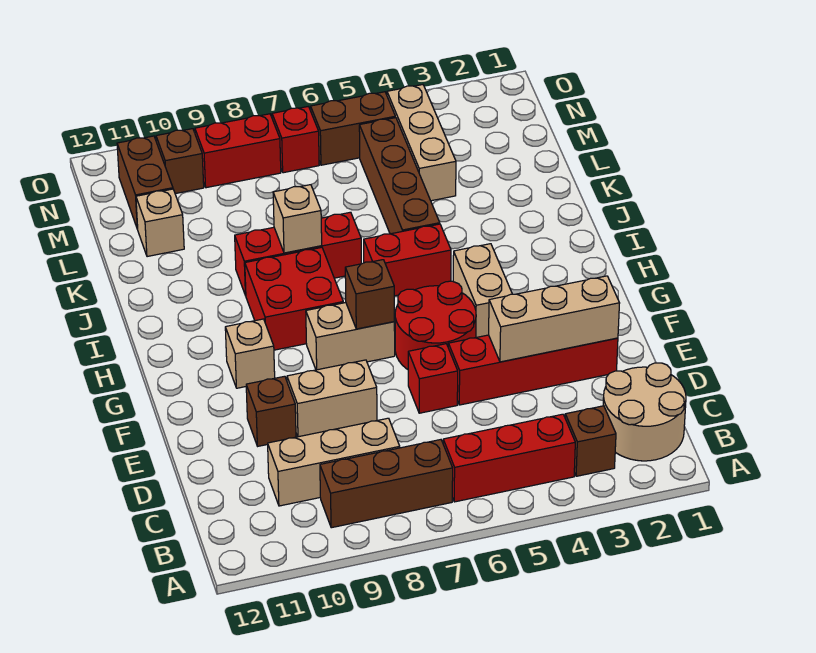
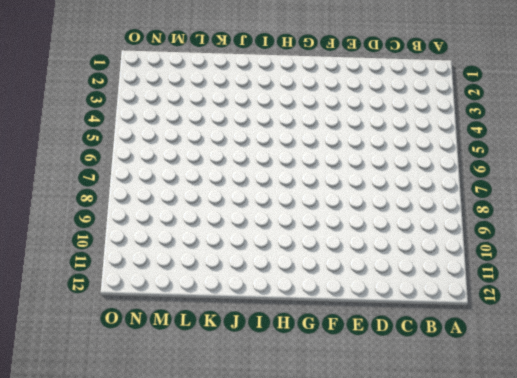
none -> tan 2x2 round brick [603,363,686,461]
none -> brown 1x1 brick [565,406,616,476]
none -> red 1x3 brick [443,414,575,502]

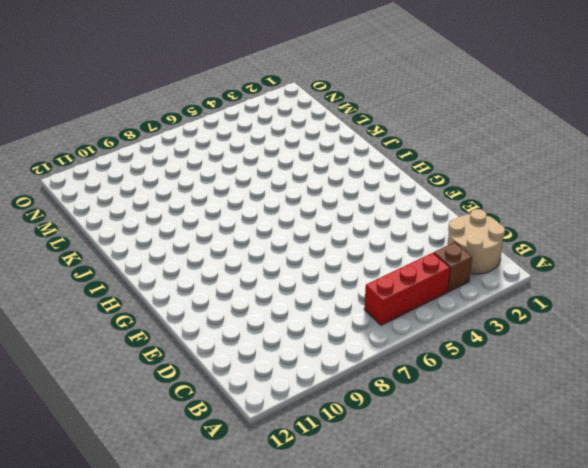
none -> brown 1x3 brick [320,440,453,528]
none -> tan 1x3 brick [268,418,400,506]
none -> red 1x4 brick [448,335,618,405]

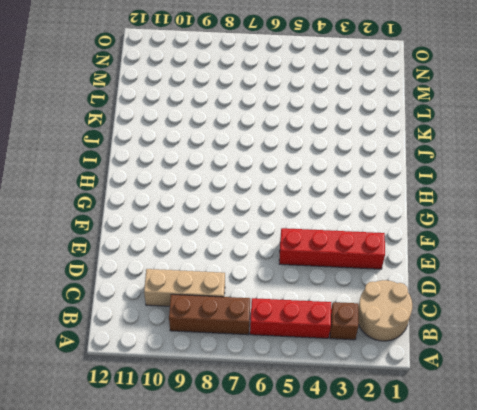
none -> red 1x1 brick [408,344,458,413]
none -> tan 1x2 brick [287,360,377,437]
none -> brown 1x1 brick [246,376,296,446]

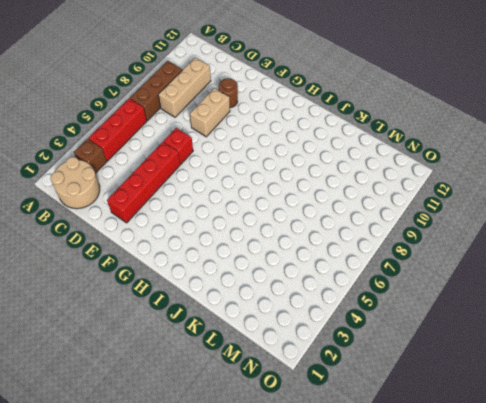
brown 1x1 round brick [219,78,238,108] -> brown 1x1 brick [246,376,296,446]
none -> red 2x2 round brick [395,281,476,369]
none -> tan 1x2 brick [453,244,512,337]
none -> tan 1x2 brick [306,303,395,370]

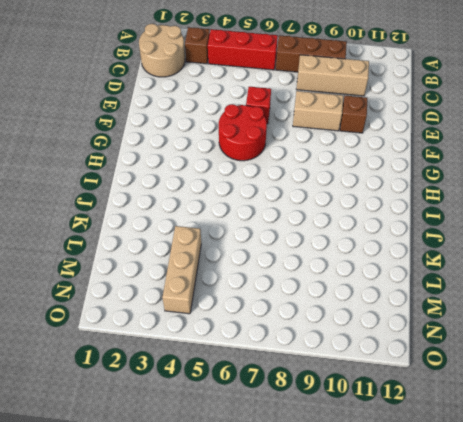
none -> red 1x4 brick [448,335,618,405]
none -> tan 1x2 brick [453,244,512,337]
none -> tan 1x2 brick [306,303,395,370]

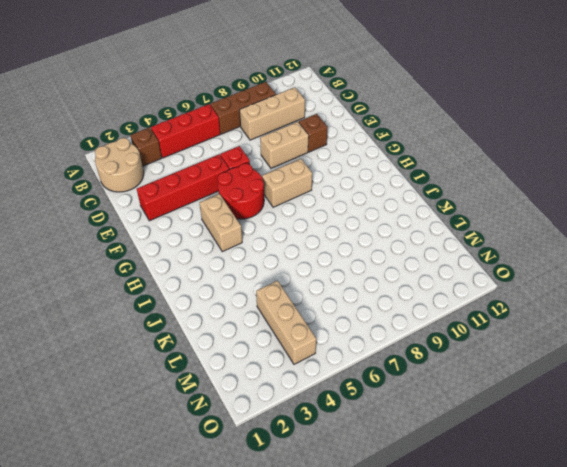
none -> tan 1x1 brick [225,319,275,388]
none -> red 2x2 brick [245,247,343,350]
none -> red 1x2 brick [364,224,451,296]

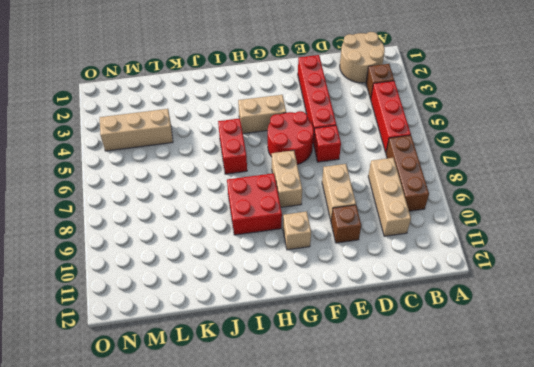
none -> brown 1x4 brick [359,118,440,234]
none -> red 1x3 brick [235,212,361,296]
none -> tan 1x1 brick [136,189,184,257]

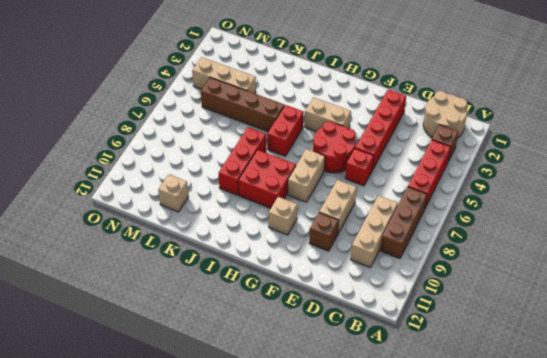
none -> brown 1x2 brick [117,136,173,229]
none -> brown 1x2 brick [311,92,395,165]
none -> red 1x1 brick [272,106,319,173]

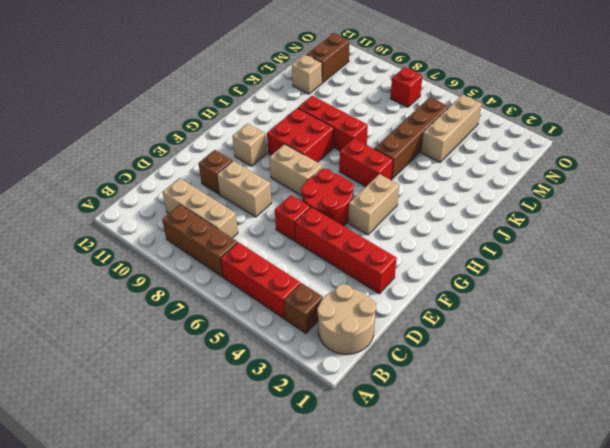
none -> brown 1x2 brick [311,92,395,165]
none -> red 1x2 brick [195,114,281,188]
none -> brown 1x1 brick [156,129,204,194]

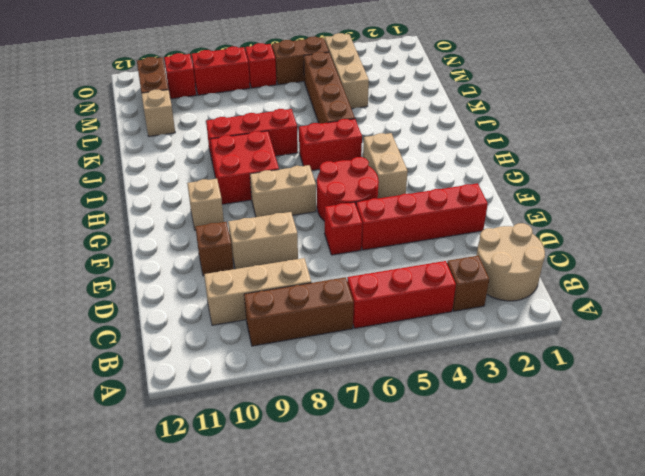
red 1x1 brick [164,53,196,99] -> brown 1x1 brick [156,129,204,194]
none -> tan 1x3 brick [489,276,620,362]
none -> brown 1x1 brick [345,260,394,329]
none -> tan 1x1 brick [273,185,322,253]

